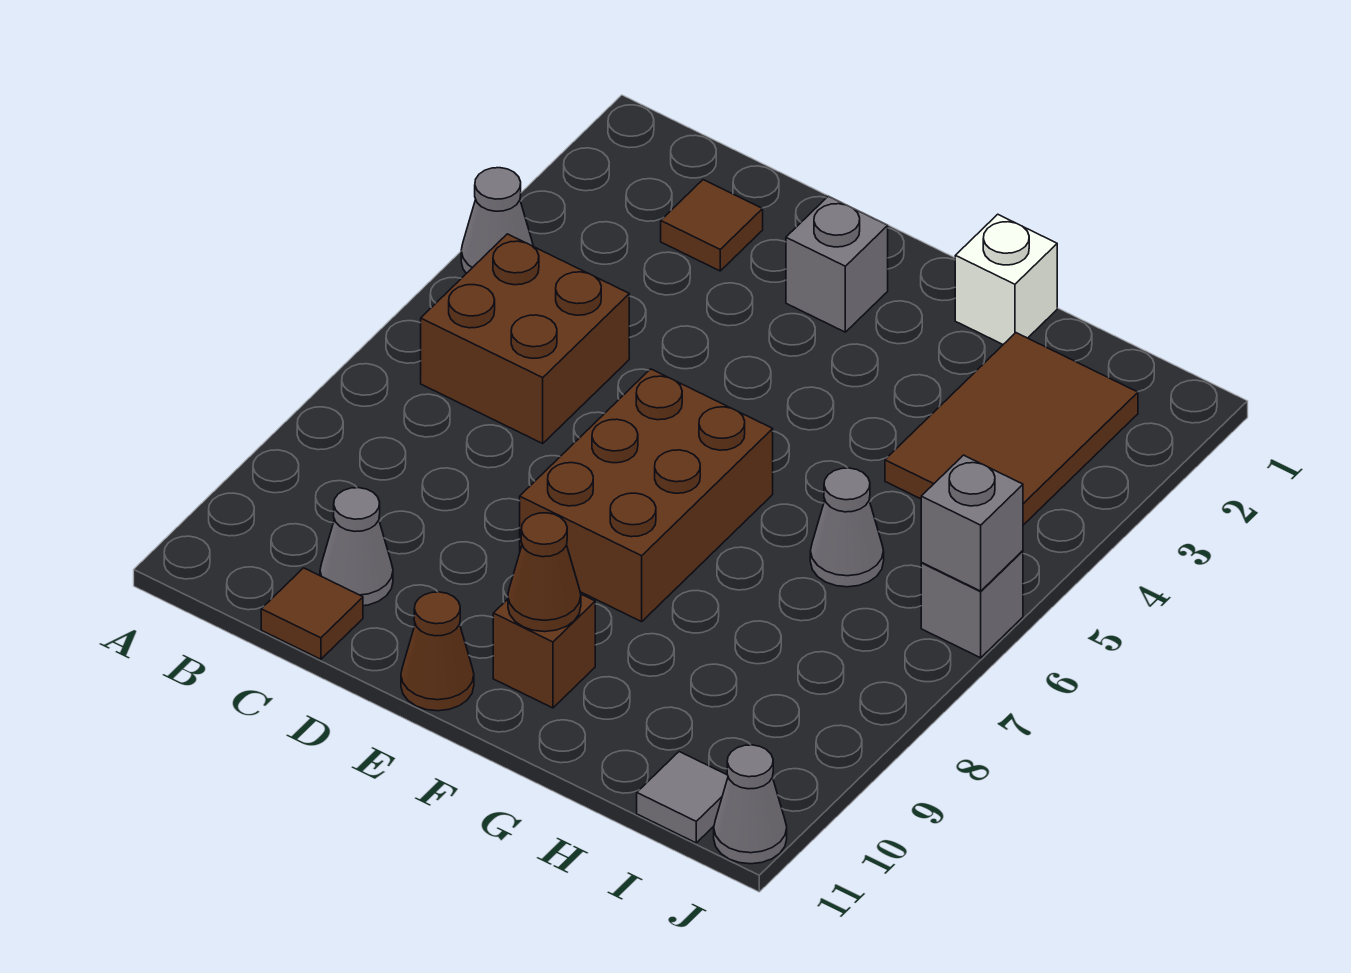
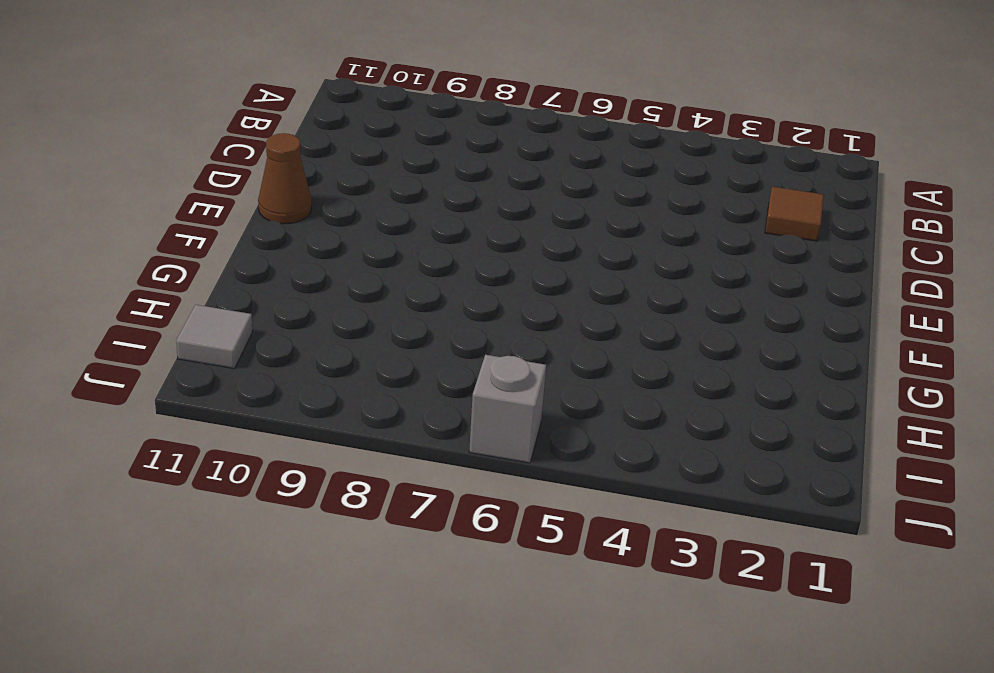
none -> grey 1x1 cone [461,168,533,273]
none -> brown 2x2 brick [421,234,629,443]
none -> grey 1x1 cone [320,488,393,606]

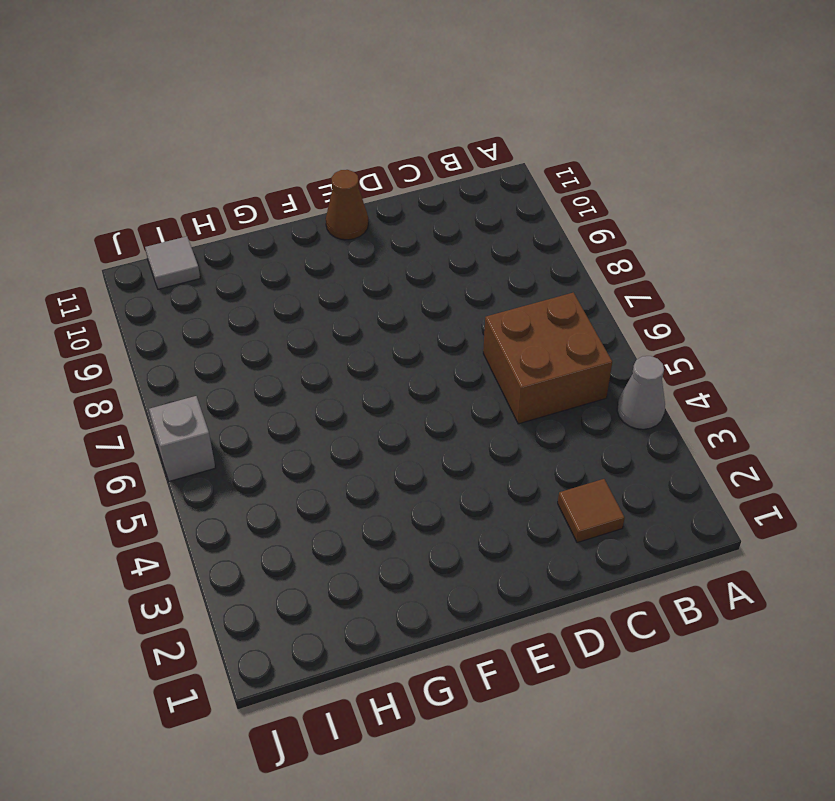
none -> grey 1x1 cone [320,488,393,606]
none -> brown 1x1 tile [261,568,363,659]
none -> grey 1x1 brick [786,196,888,332]

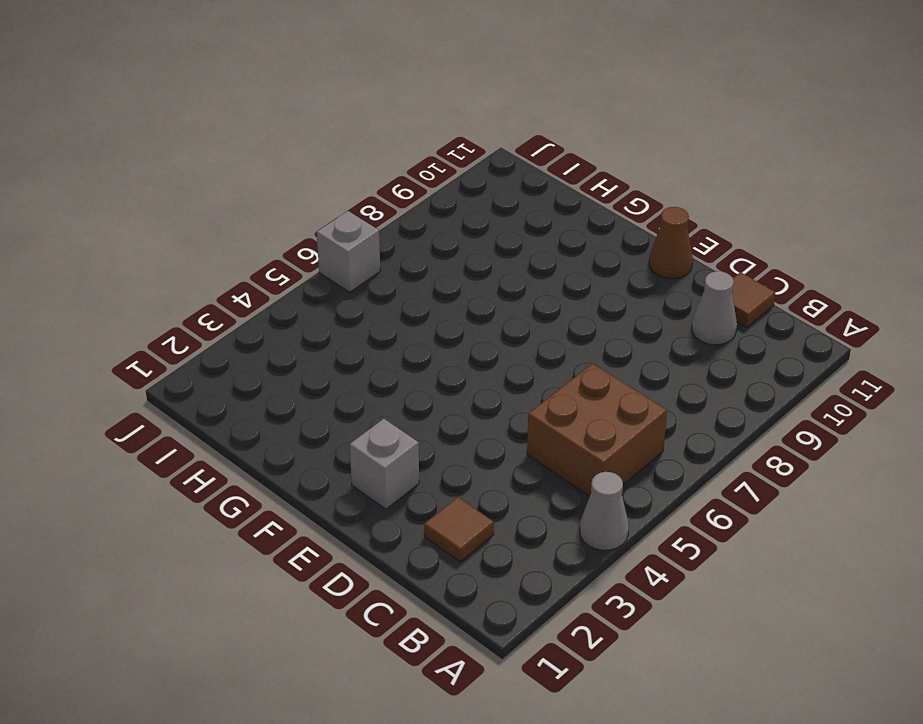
none -> brown 2x3 brick [520,369,773,622]
none -> brown 1x1 brick [493,594,595,708]
none -> white 1x1 brick [955,214,1057,344]

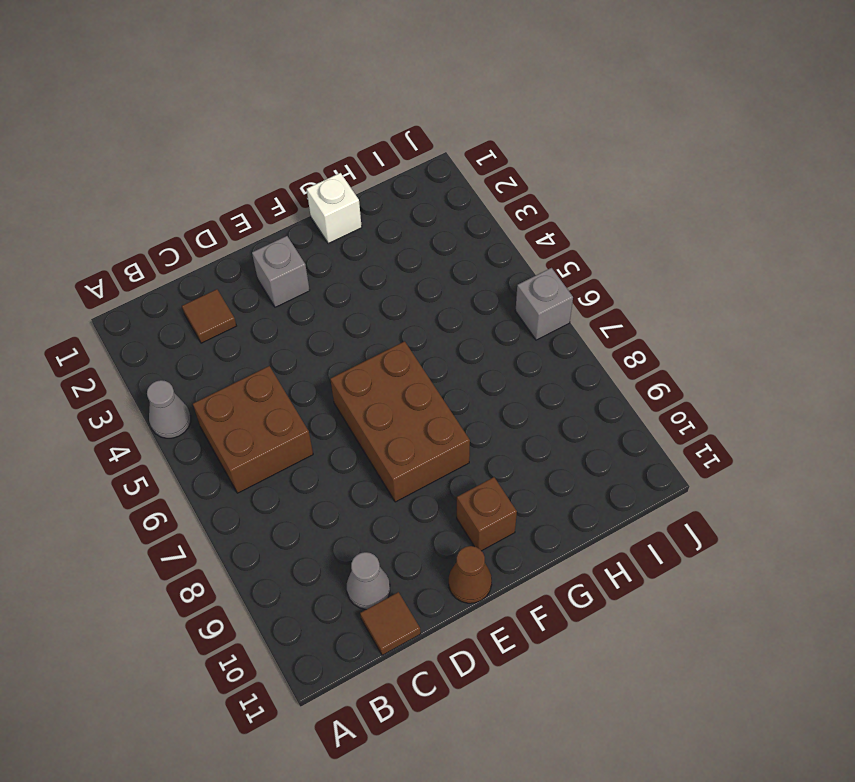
none -> brown 2x3 tile [885,333,1138,525]
none -> grey 1x1 cone [810,468,884,587]
none -> grey 1x1 tile [637,752,728,843]

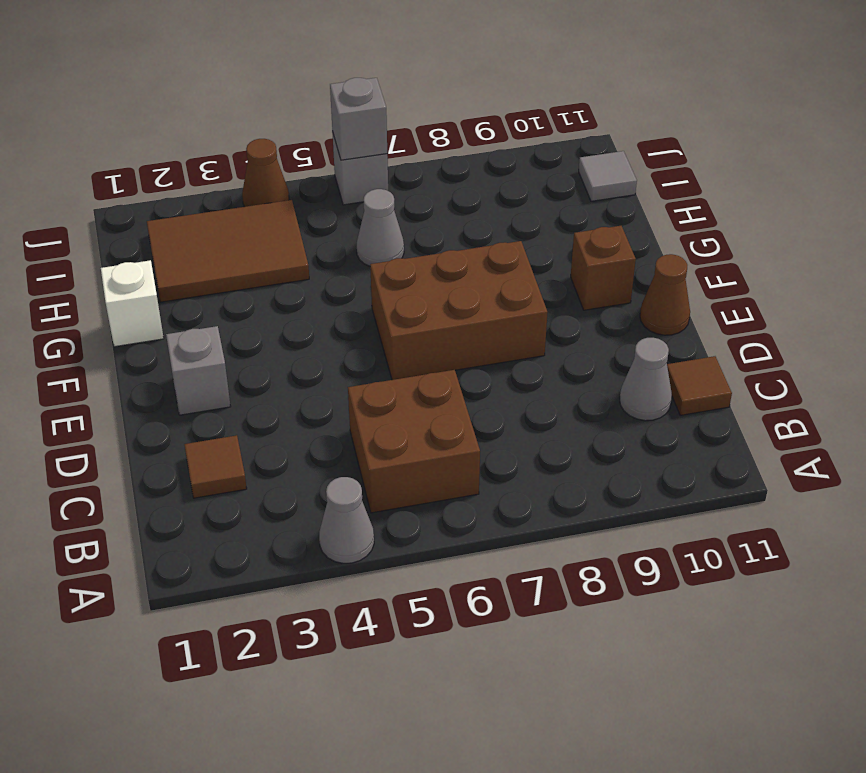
brown 1x1 cone [242,139,289,207] -> brown 1x1 cone moved to [508,513,581,632]
none -> grey 1x1 cone [714,745,787,864]

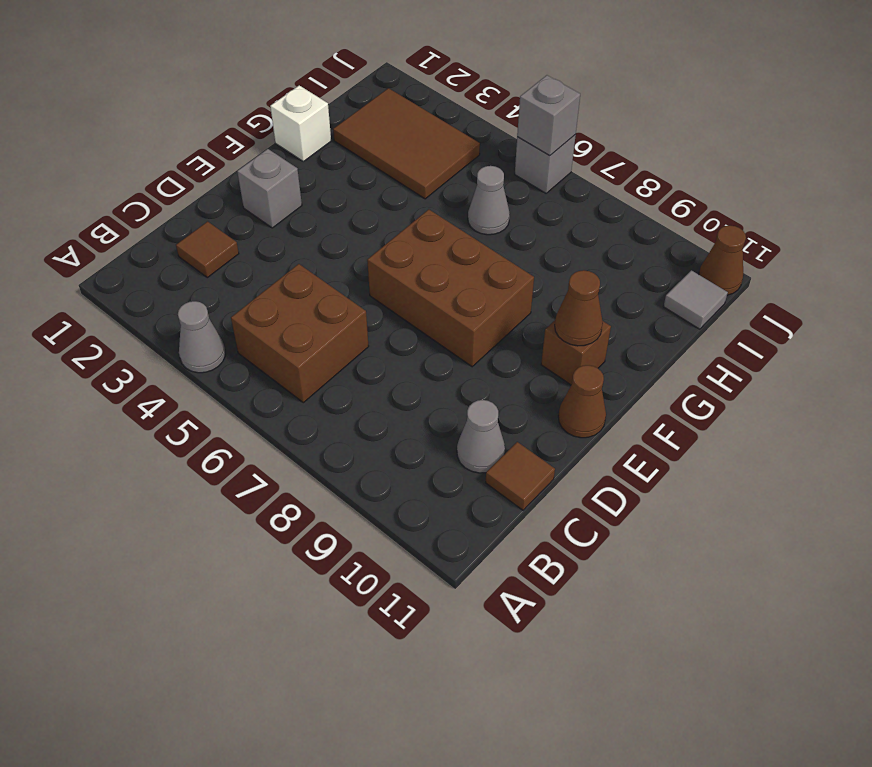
brown 1x1 cone [699,225,746,295] -> grey 1x1 cone [714,745,787,864]

